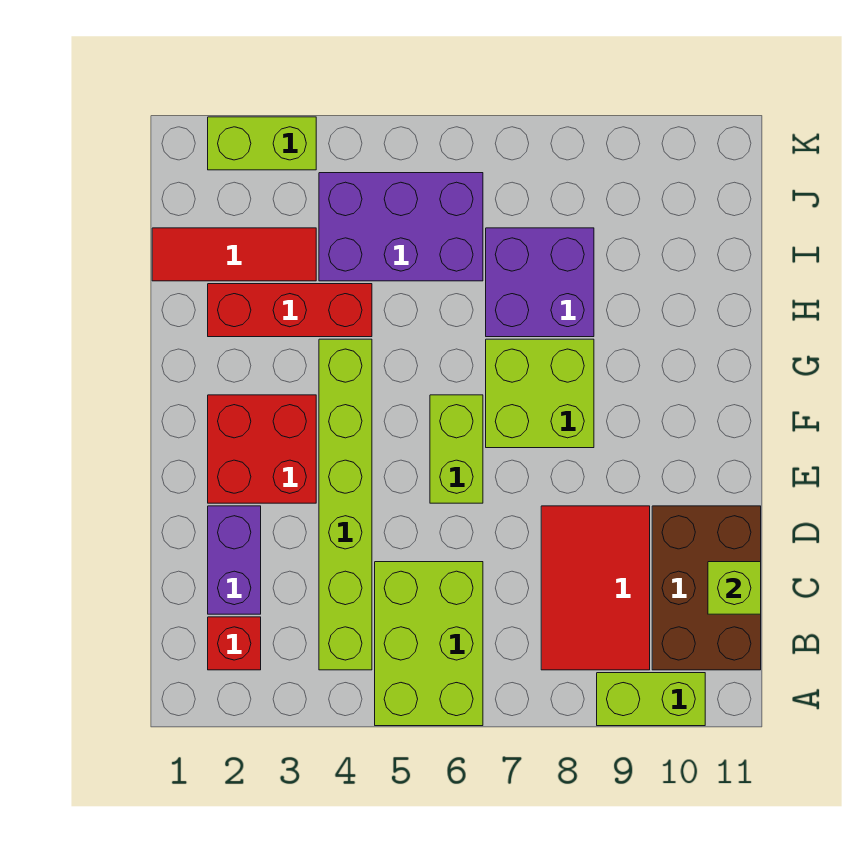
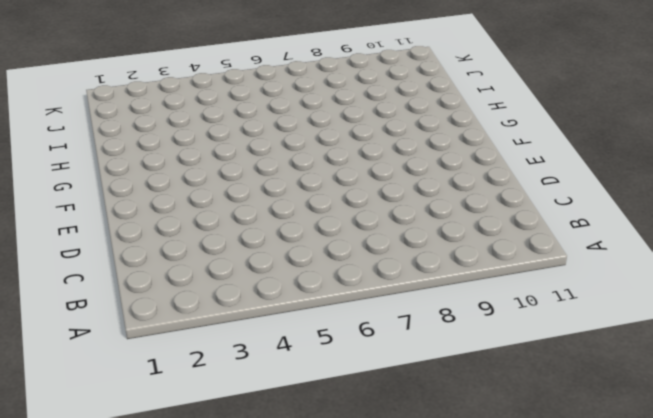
none -> lime 2x3 brick [375,562,483,726]
none -> lime 1x2 brick [597,673,705,726]
none -> red 1x1 brick [208,617,261,670]

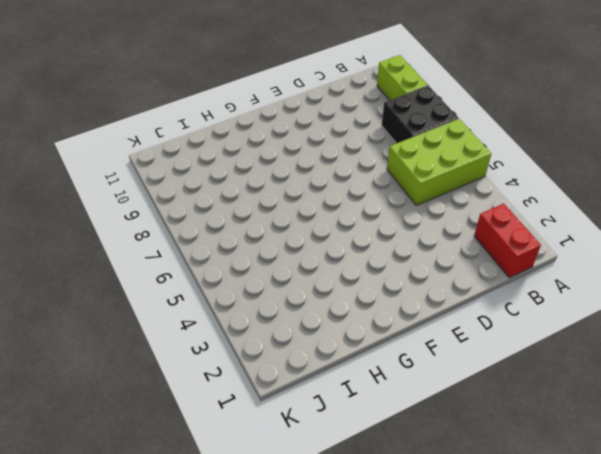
black 2x2 brick [382,86,458,143] -> red 2x3 tile [541,506,650,670]
red 1x2 brick [474,204,541,278] -> red 1x1 brick [208,617,261,670]
none -> lime 1x6 brick [319,339,372,670]
none -> brown 2x3 brick [652,506,761,670]
none -> purple 1x2 brick [208,506,261,614]

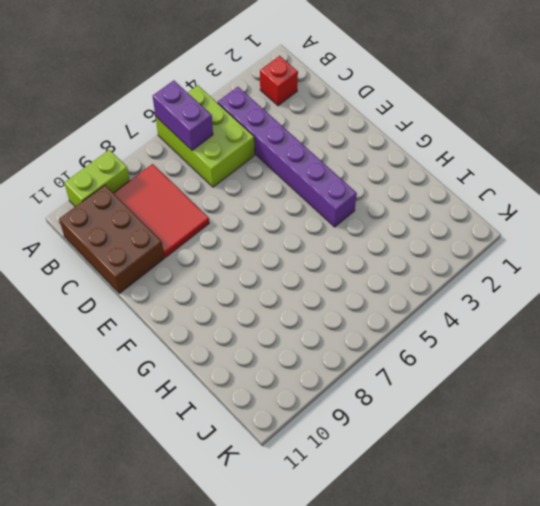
purple 1x2 brick [153,80,213,150] -> purple 1x2 brick moved to [208,506,261,614]
purple 1x6 brick [218,87,357,227] -> lime 1x6 brick [319,339,372,670]
none -> red 2x2 brick [208,395,316,503]
none -> lime 1x2 brick [430,395,483,503]
none -> lime 2x2 brick [486,339,594,448]

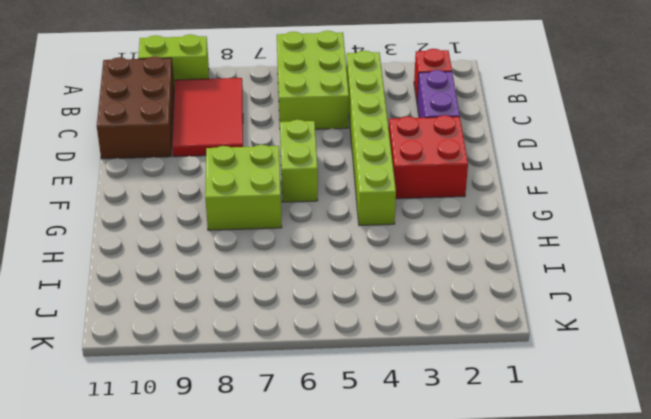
none -> red 1x3 brick [208,284,372,337]
none -> purple 2x2 brick [486,228,594,337]
none -> red 1x3 tile [152,228,316,281]

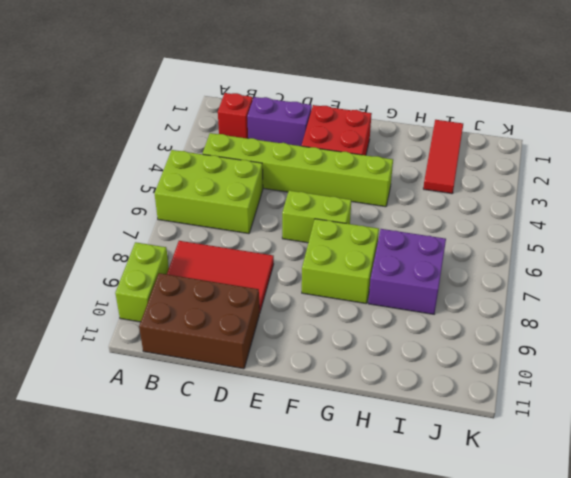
none -> red 1x3 brick [208,284,372,337]
none -> purple 2x3 brick [319,173,483,281]
none -> lime 1x2 brick [208,117,316,170]

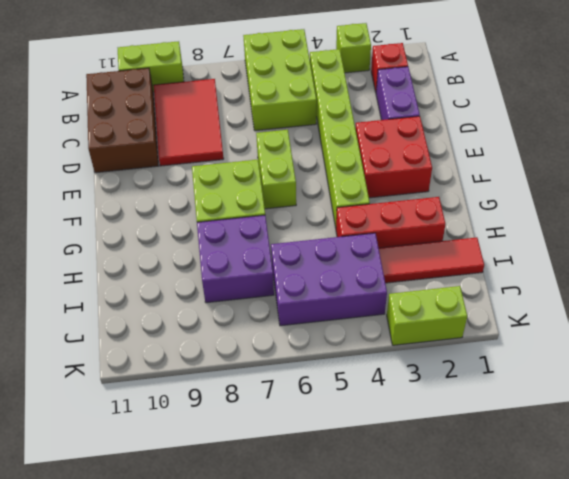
lime 1x1 brick [336,23,371,73] -> lime 1x1 brick moved to [708,562,761,614]

